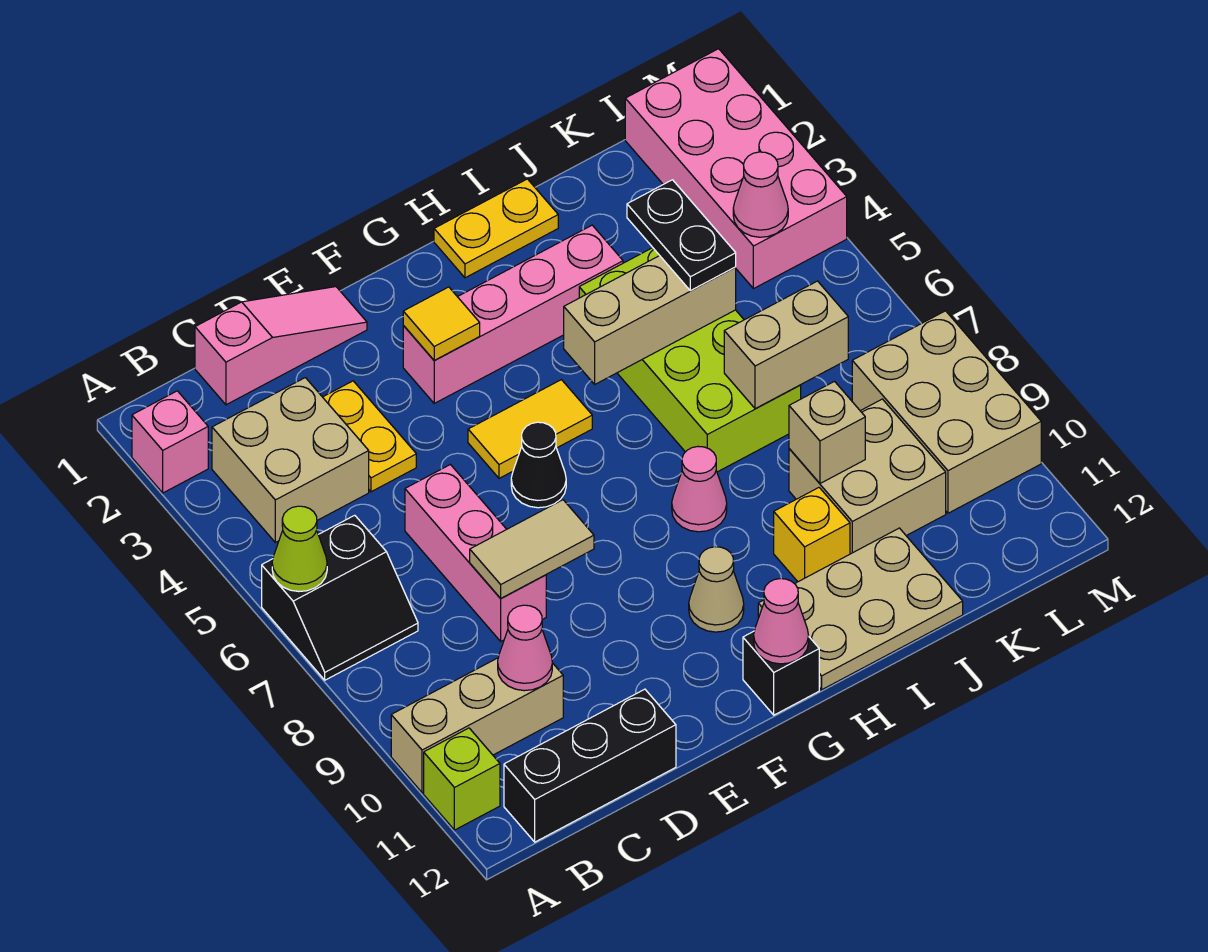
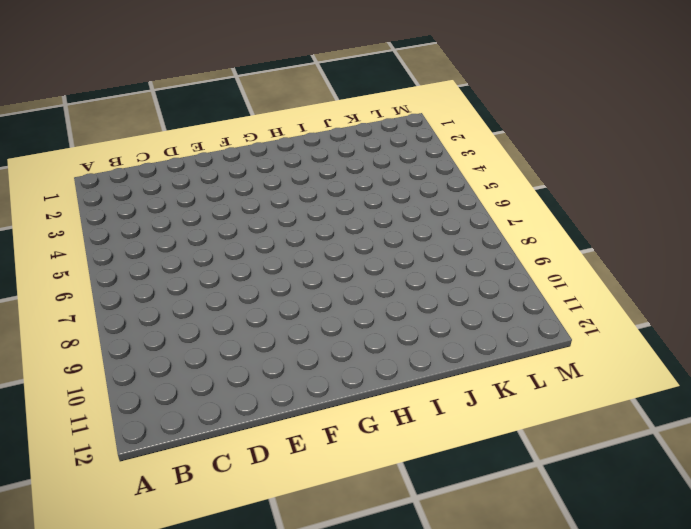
none -> pink 1x1 brick [132,391,208,493]
none -> black 2x2 slope [262,515,418,680]
none -> tan 1x3 brick [391,658,563,793]
none -> lime 1x1 brick [424,728,500,830]

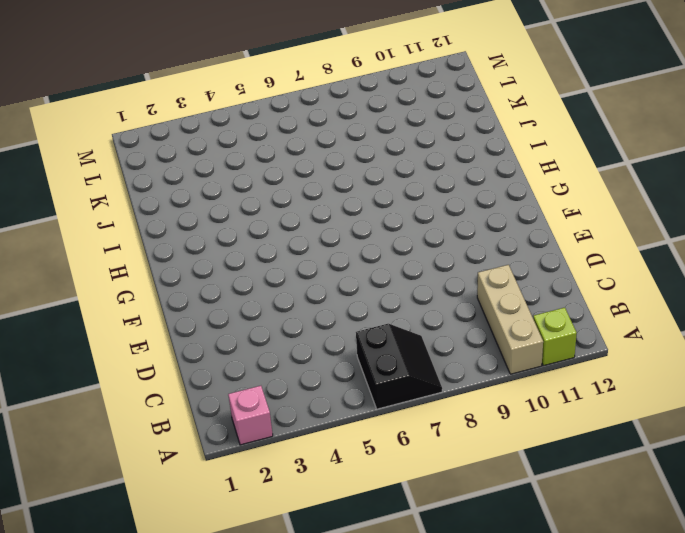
none -> tan 2x2 brick [212,378,369,542]
none -> black 1x3 brick [504,689,676,842]
none -> pink 1x3 slope [195,287,367,405]
none -> yellow 1x2 plate [323,381,416,492]

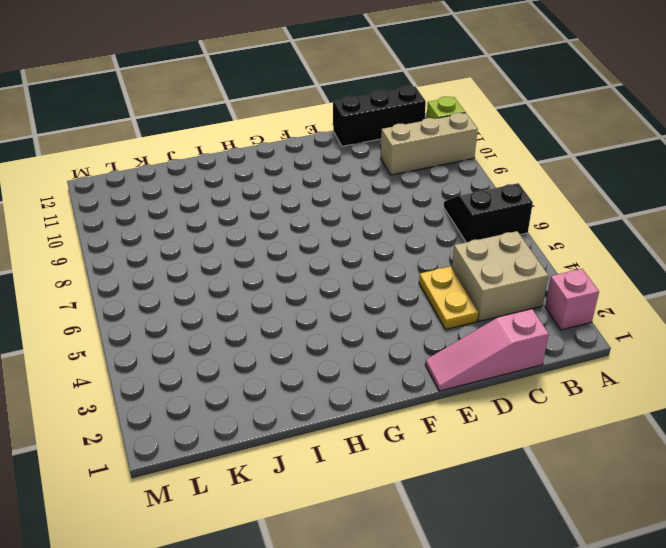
none -> pink 1x3 brick [405,465,546,641]
none -> pink 1x4 brick [403,225,623,403]
none -> yellow 1x2 tile [468,380,592,478]
none -> black 1x1 cone [511,422,566,508]

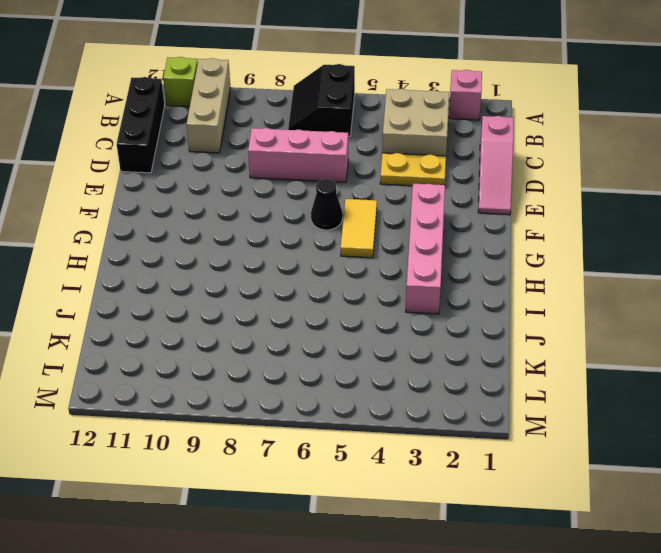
none -> tan 1x1 cone [689,547,744,632]
none -> black 1x1 brick [743,631,819,715]
none -> yellow 1x2 plate [434,179,558,278]
none -> pink 1x1 cone [672,447,727,532]

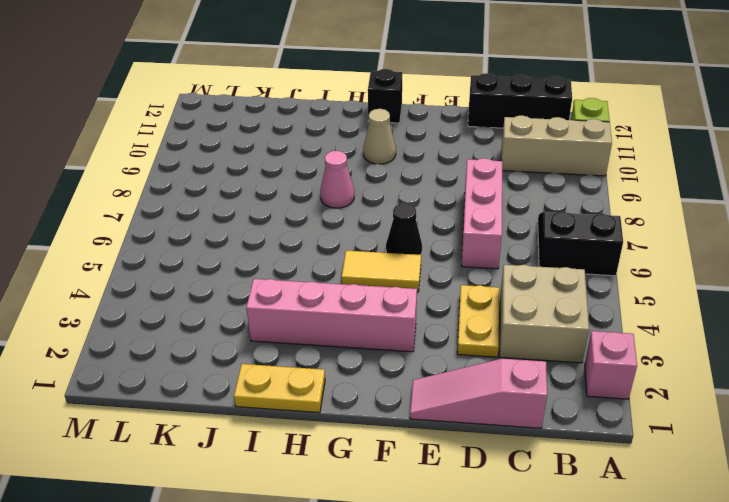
none -> tan 2x3 plate [758,528,963,690]
none -> lime 2x4 brick [579,248,801,472]
none -> yellow 1x1 brick [774,488,850,582]
none -> tan 2x2 brick [789,399,946,554]

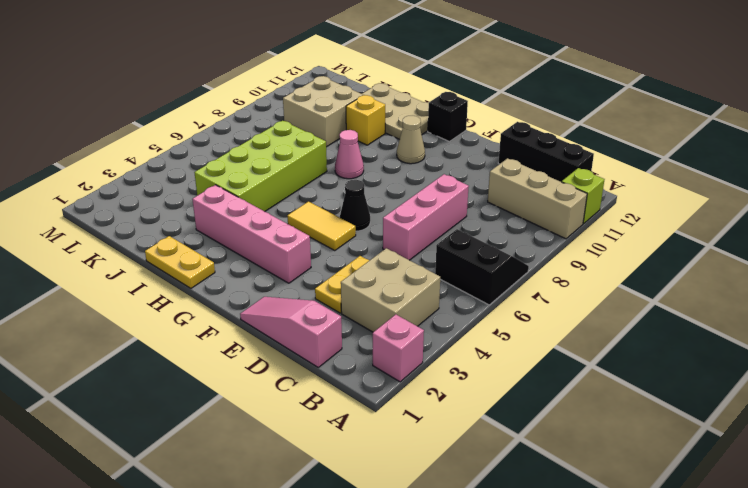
none -> pink 2x4 brick [625,49,847,289]
none -> tan 2x3 brick [852,311,1041,513]
none -> lime 1x1 cone [272,506,327,592]
none -> pink 1x1 cone [498,605,552,691]

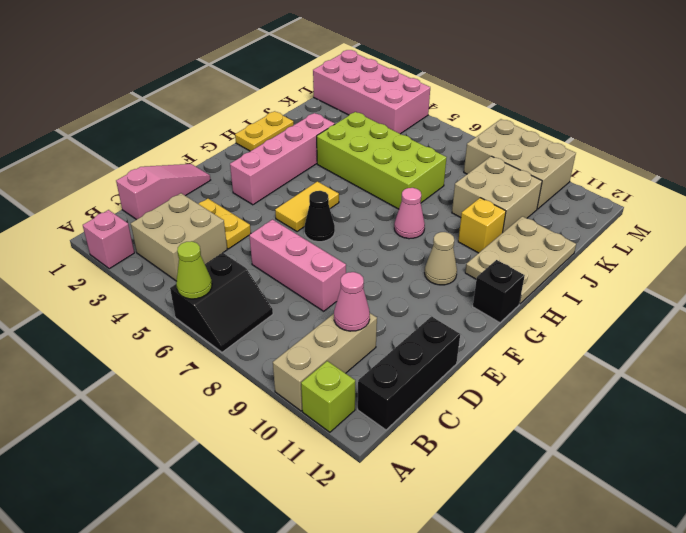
none -> tan 1x2 tile [470,500,594,598]
none -> yellow 1x1 tile [403,287,480,360]
none -> pink 1x1 cone [754,579,809,664]
none -> tan 1x3 brick [564,256,736,384]

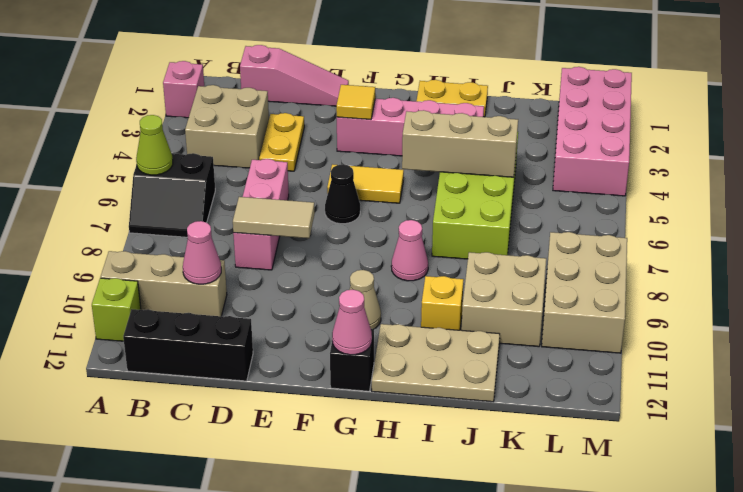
none -> tan 1x2 brick [724,281,848,409]
none -> tan 1x1 brick [789,382,865,483]
none -> pink 1x1 cone [733,152,788,237]
none -> black 1x2 plate [627,180,736,291]

